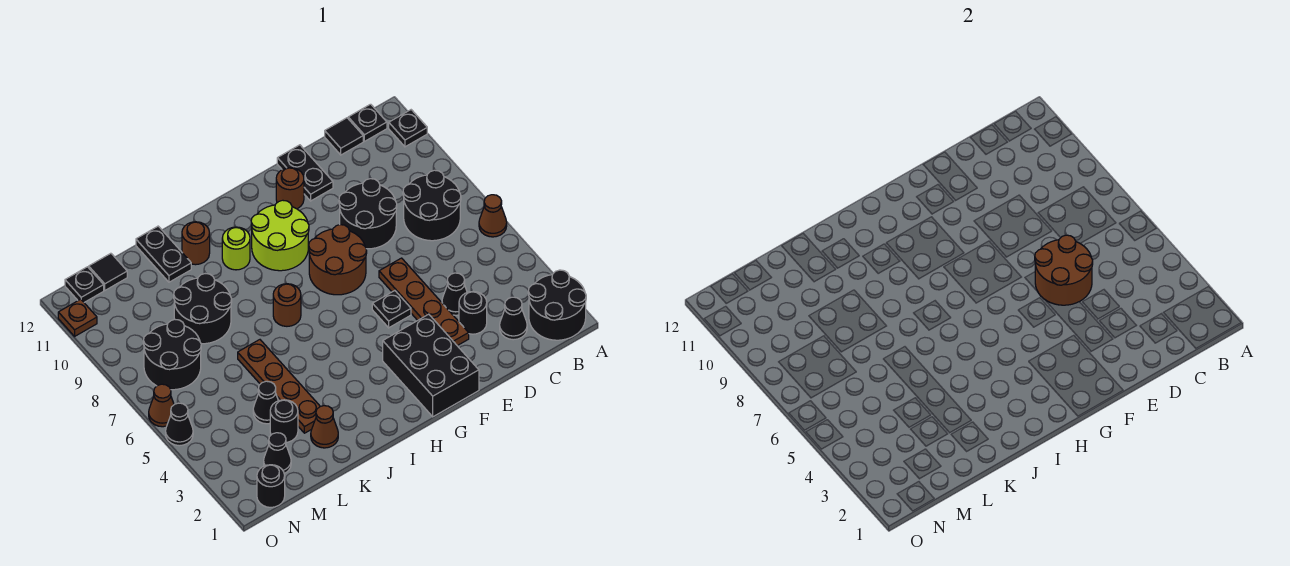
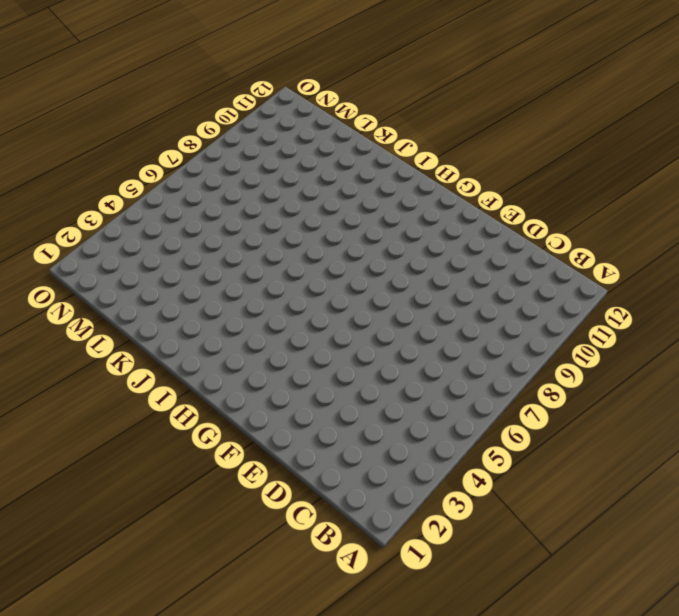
none -> black 2x2 round brick [528,270,586,340]
none -> brown 1x1 cone [479,195,507,237]
none -> black 1x1 plate [389,110,427,147]
none -> black 2x2 round brick [403,170,461,241]

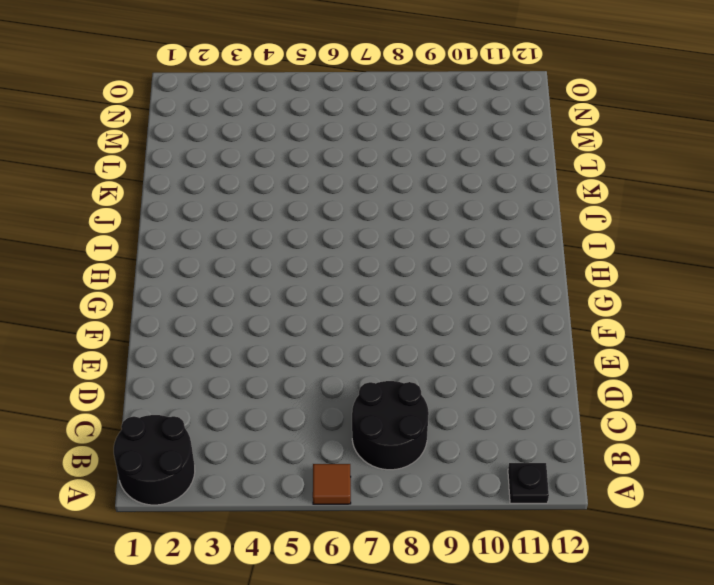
brown 1x1 tile [313,464,351,504] -> brown 1x1 cone [479,195,507,237]
none -> black 1x1 plate [348,104,387,141]
none -> black 1x1 cone [500,297,527,340]
none -> black 1x1 tile [325,118,363,155]
none -> black 1x1 round brick [459,291,487,334]

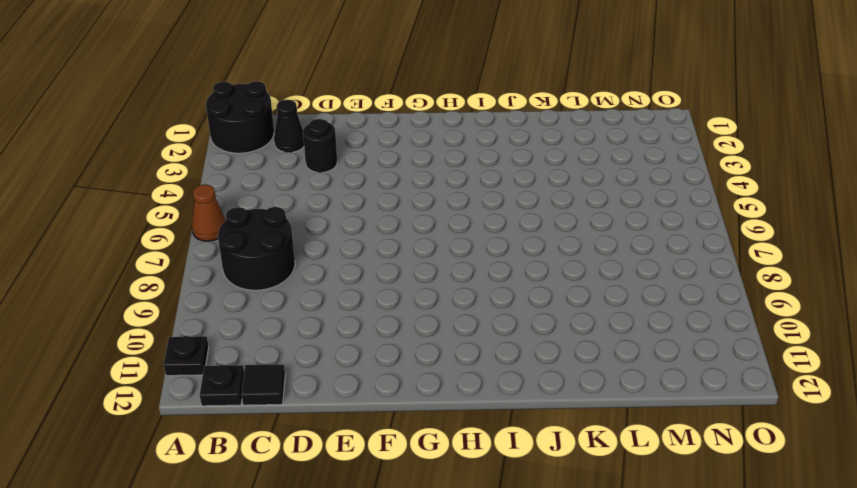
none -> black 1x1 cone [442,273,467,315]
none -> black 2x2 round brick [339,179,397,249]
none -> brown 1x4 plate [379,258,469,346]
none -> black 1x2 plate [277,145,333,201]

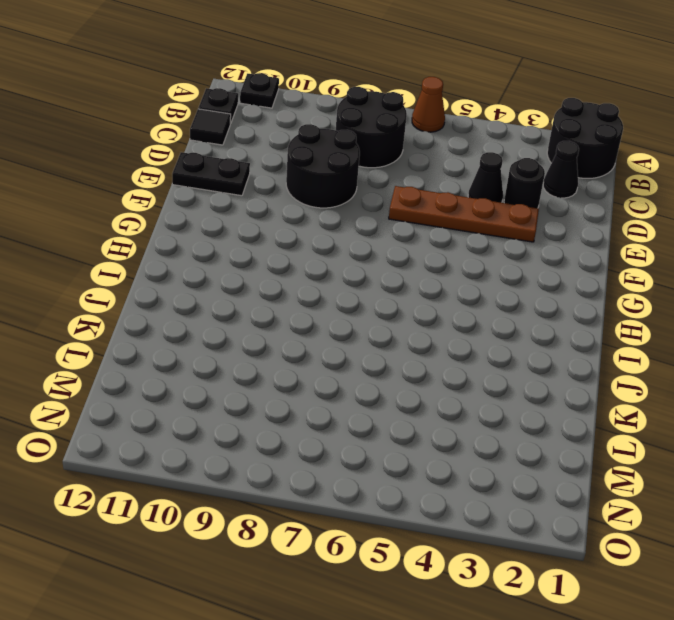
none -> black 2x3 brick [383,314,479,417]
none -> black 1x1 plate [372,291,411,328]
none -> brown 2x2 round brick [309,225,367,295]
none -> brown 1x1 round brick [276,168,304,209]

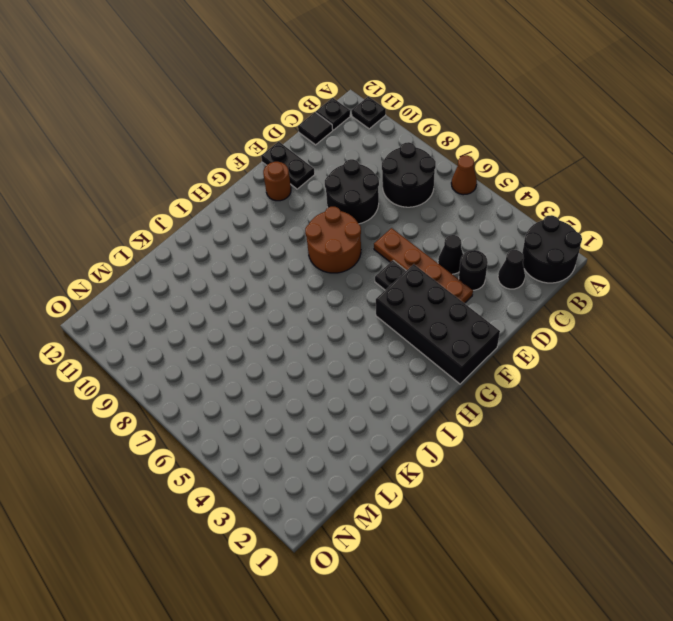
black 2x4 brick [376,264,500,384] -> black 2x3 brick [383,314,479,417]
none -> lime 2x2 round brick [251,200,309,271]
none -> brown 1x1 round brick [273,284,301,326]
none -> lime 1x1 round brick [222,227,250,270]
none -> brown 1x1 round brick [182,222,210,265]

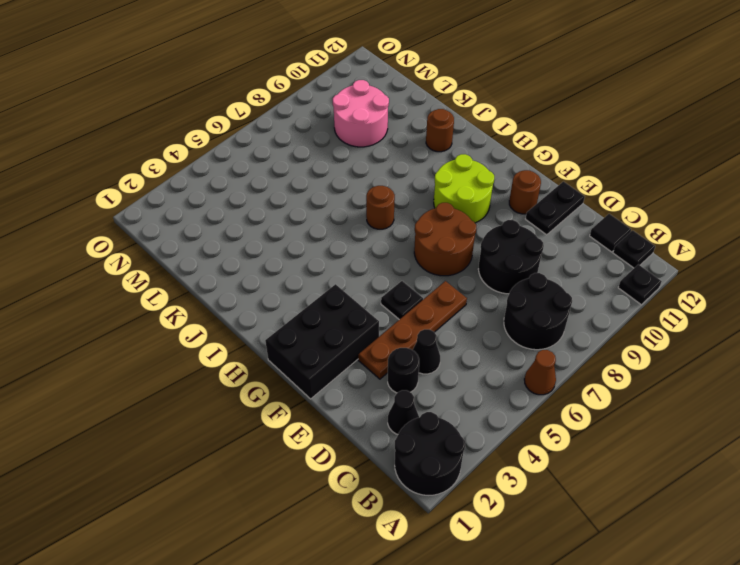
pink 2x2 round brick [333,80,389,147] -> black 2x2 round brick [174,274,232,344]
none -> lime 1x1 round brick [222,227,250,270]
none -> brown 1x1 cone [311,406,338,448]
none -> brown 1x4 plate [238,340,320,433]
none -> black 1x2 plate [136,226,191,282]

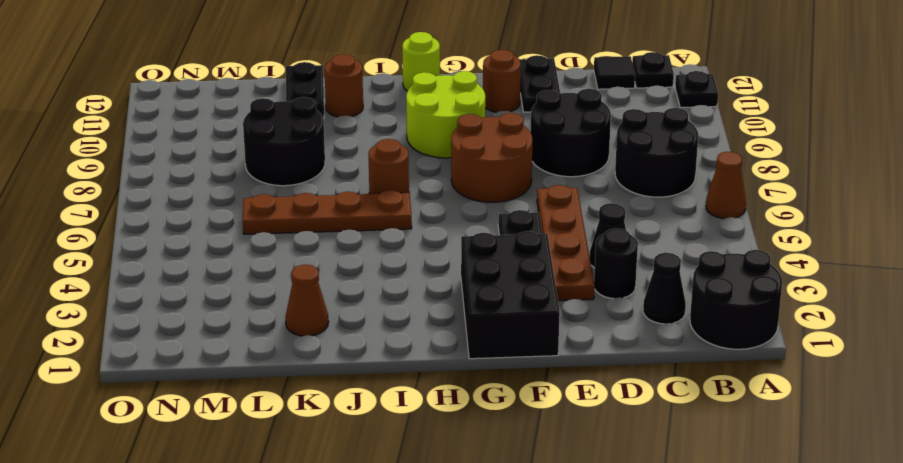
lime 1x1 round brick [402,32,440,91] -> lime 1x1 round brick moved to [222,227,250,270]
brown 1x4 plate [243,190,412,234] -> brown 1x4 plate turned to [238,340,320,433]
none -> black 1x1 round brick [270,400,298,442]
none -> black 1x1 cone [253,381,278,424]
none -> black 1x1 cone [264,433,291,473]
none -> black 2x2 round brick [143,319,201,390]

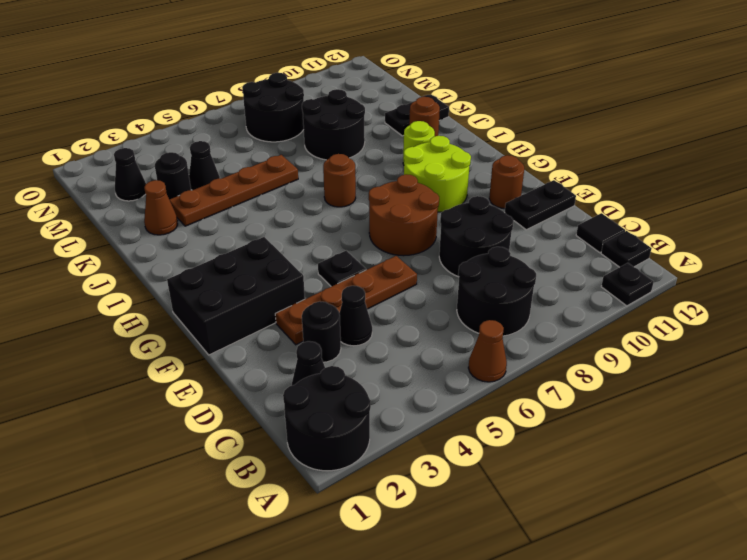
none -> black 1x1 tile [89,253,127,290]
none -> black 1x1 round brick [257,465,285,507]
none -> black 1x1 plate [65,267,104,302]
none -> black 1x1 cone [166,403,193,446]

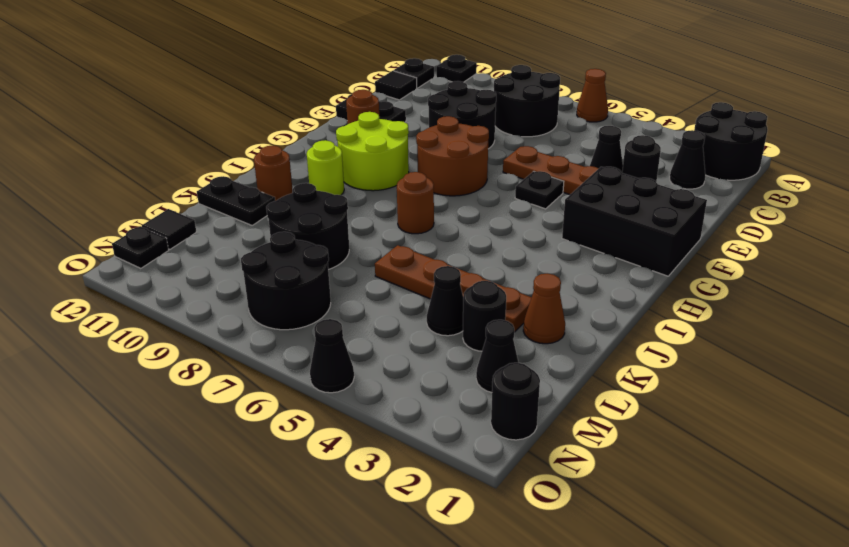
none -> brown 1x1 cone [149,384,174,427]
none -> brown 1x1 plate [58,299,97,336]
none -> brown 2x2 round brick [1035,235,1093,305]

